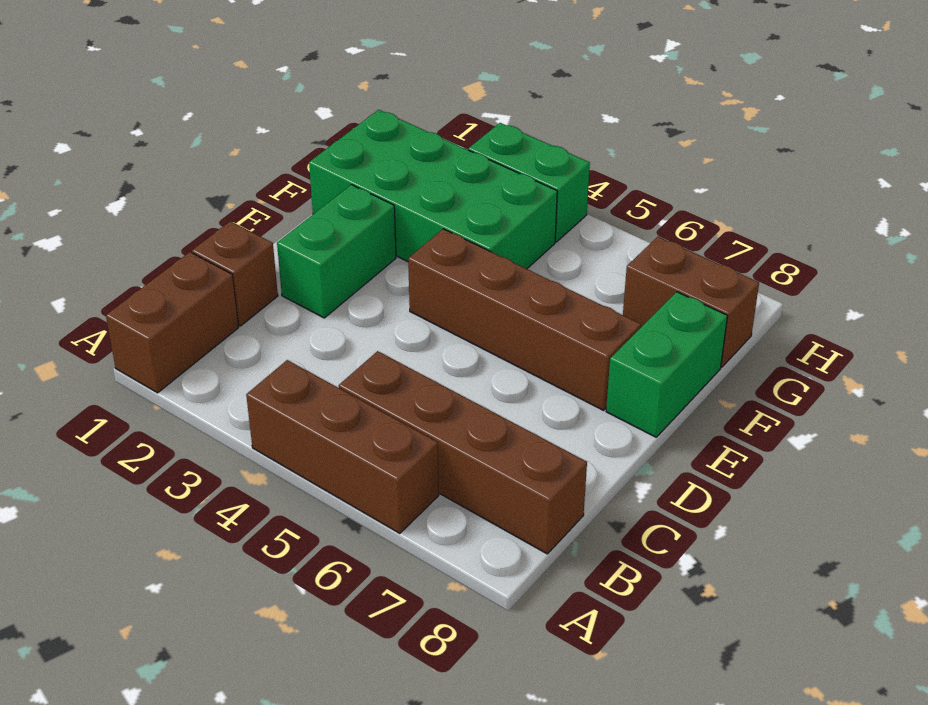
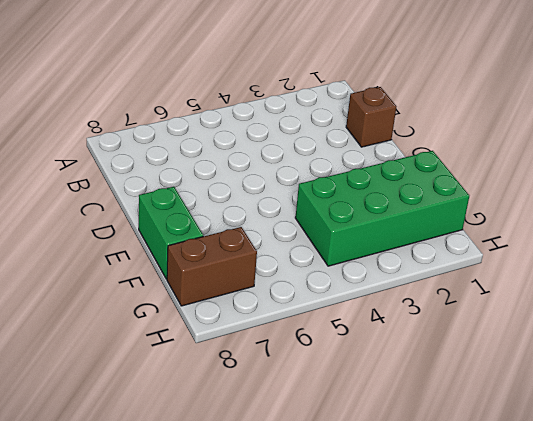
none -> brown 1x2 brick [106,252,239,393]
none -> brown 1x3 brick [246,360,439,533]

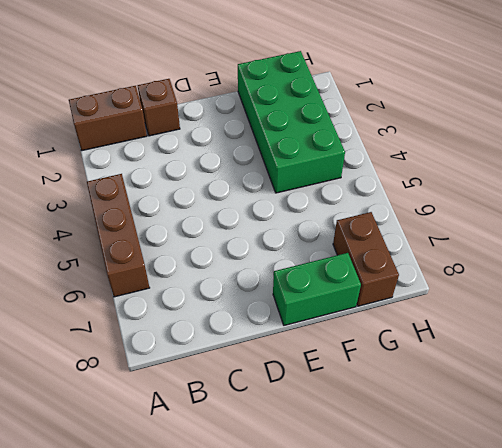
none -> brown 1x4 brick [339,351,587,554]
none -> green 1x2 brick [277,185,396,318]

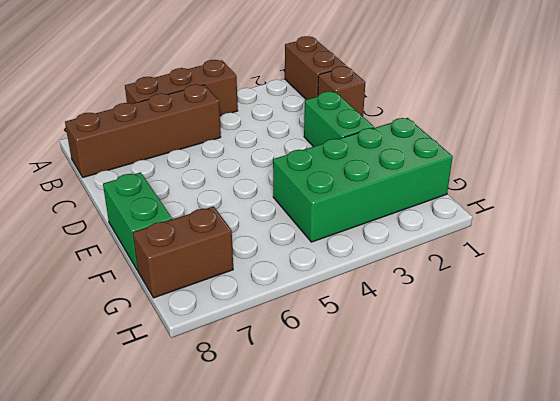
none -> brown 1x4 brick [408,229,641,410]
none -> green 1x2 brick [468,123,590,242]

